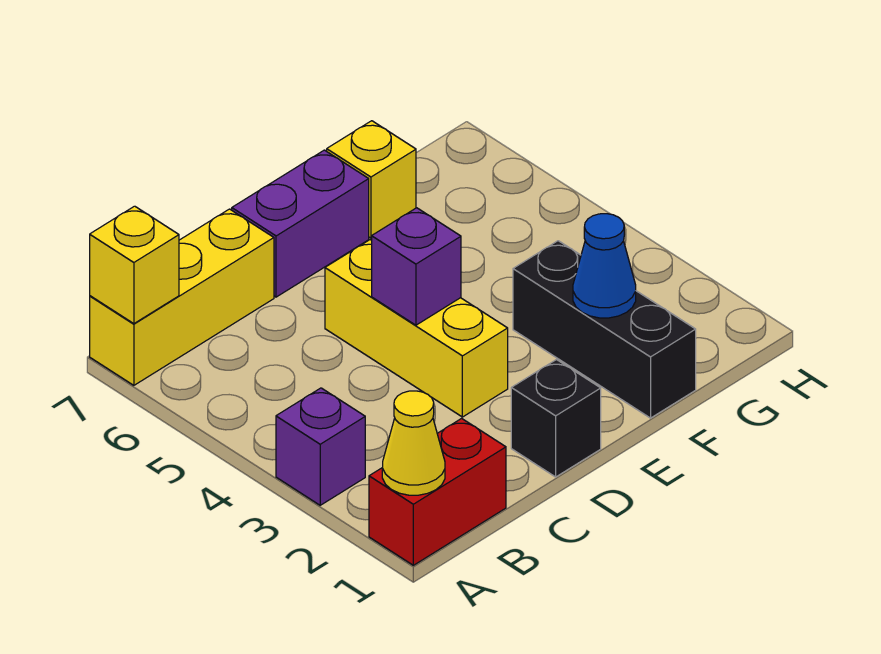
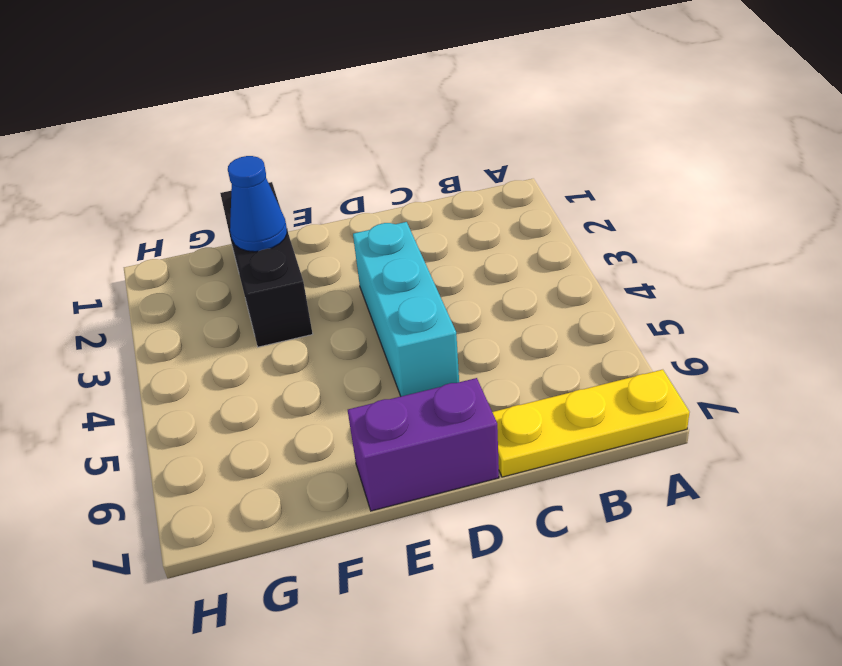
yellow 1x3 plate [492,370,690,477] -> yellow 1x3 brick [90,209,274,385]
cyan 1x3 brick [353,222,459,396] -> yellow 1x3 brick [325,240,508,417]
none -> red 1x2 brick [369,418,506,565]
none -> purple 1x1 brick [276,388,365,505]
none -> black 1x1 brick [511,360,601,477]

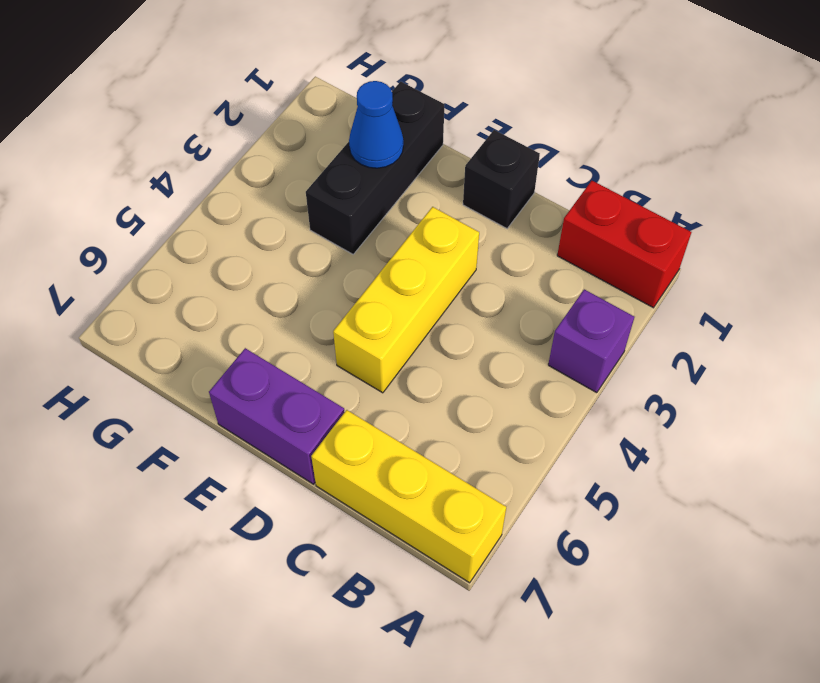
none -> yellow 1x1 brick [327,121,416,238]
none -> yellow 1x1 cone [382,391,445,495]
none -> yellow 1x1 brick [90,206,179,324]

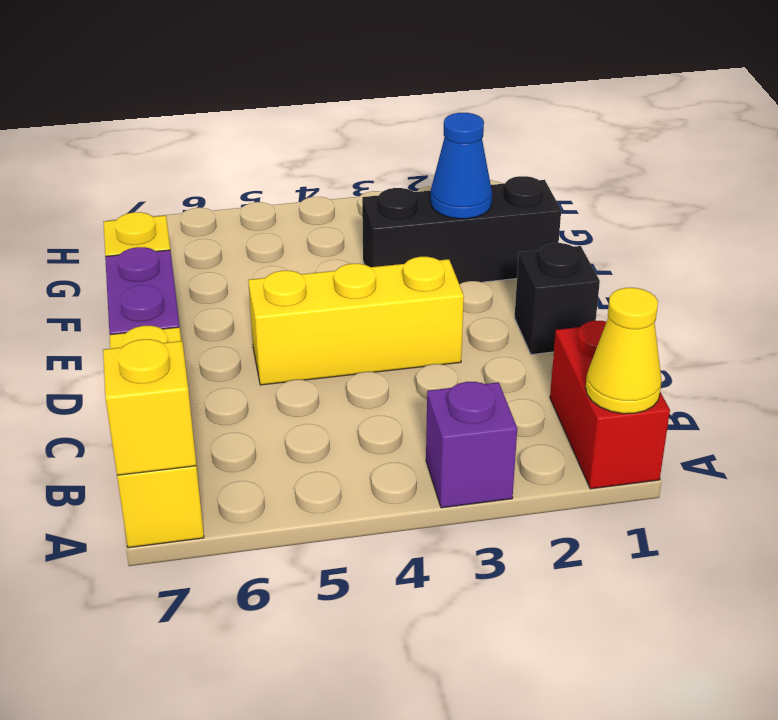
none -> purple 1x1 brick [372,208,461,325]

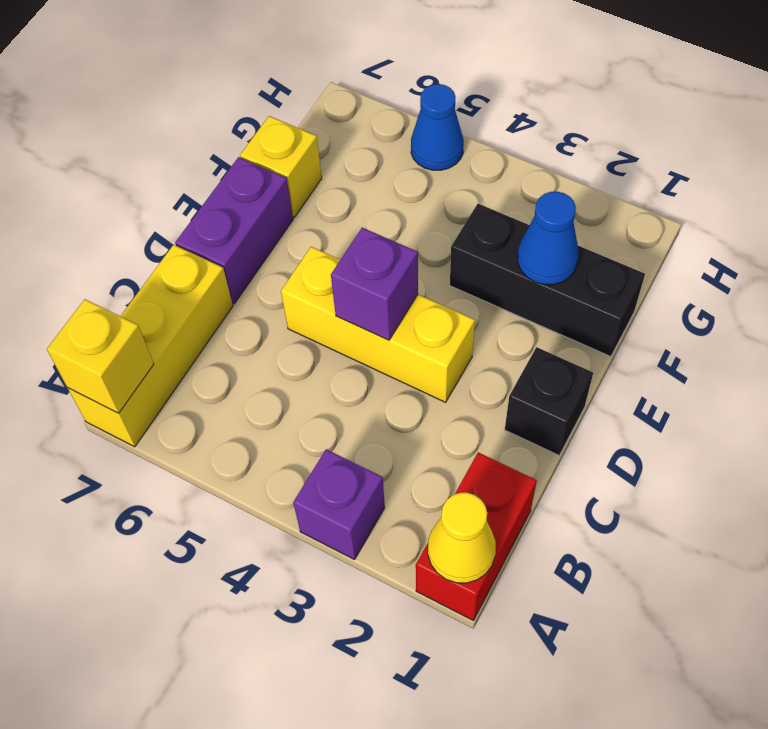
blue 1x1 cone [411,84,464,170] -> none

